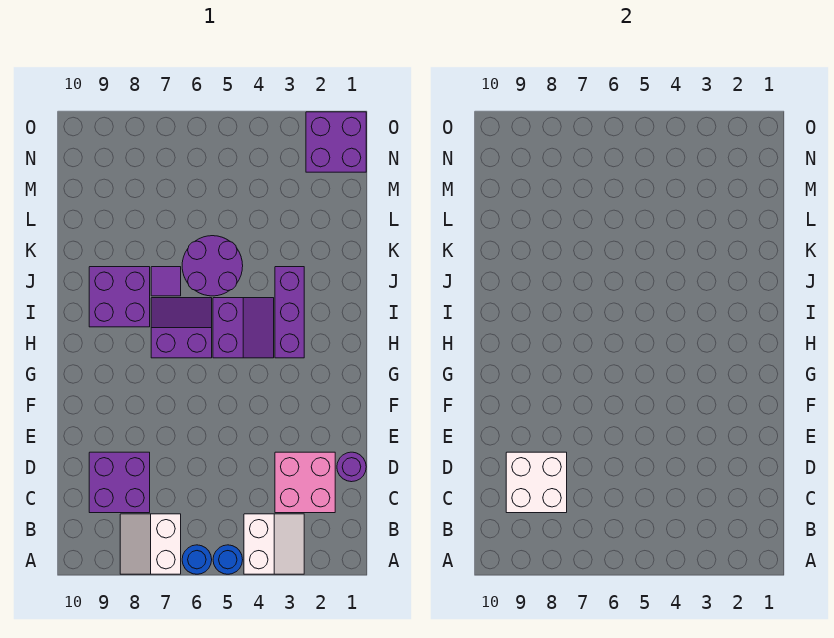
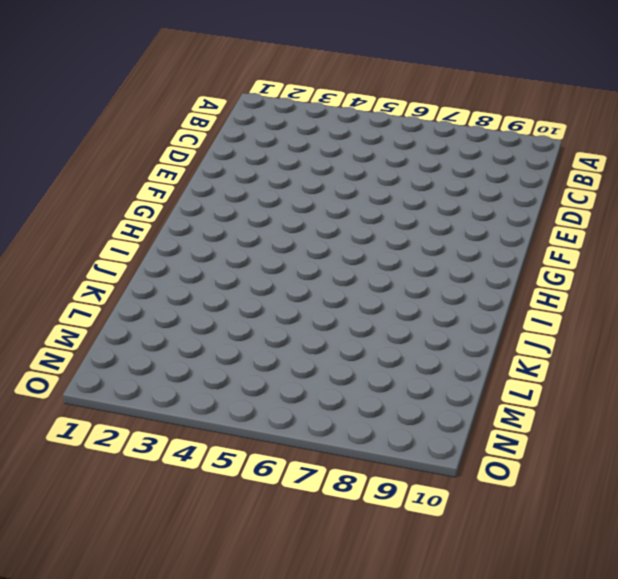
none -> white 2x2 slope [244,514,304,574]
none -> blue 1x1 round brick [213,545,243,574]
none -> blue 1x1 round brick [182,545,212,574]

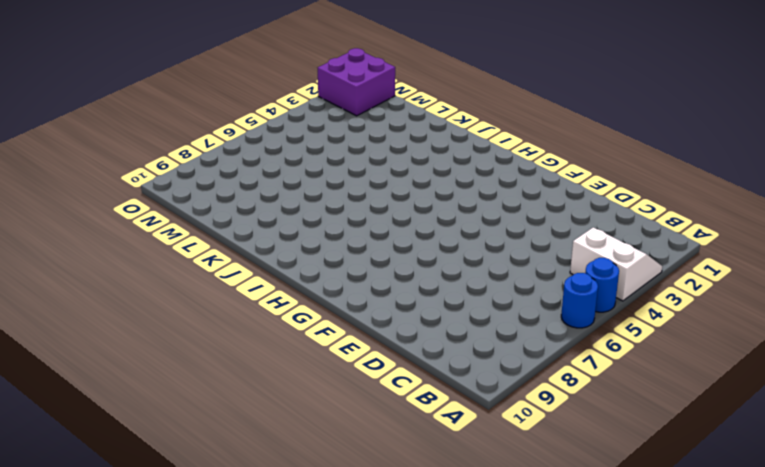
none -> white 2x2 slope [120,514,181,574]
none -> pink 2x2 brick [275,452,335,513]
none -> purple 2x2 brick [89,452,150,513]

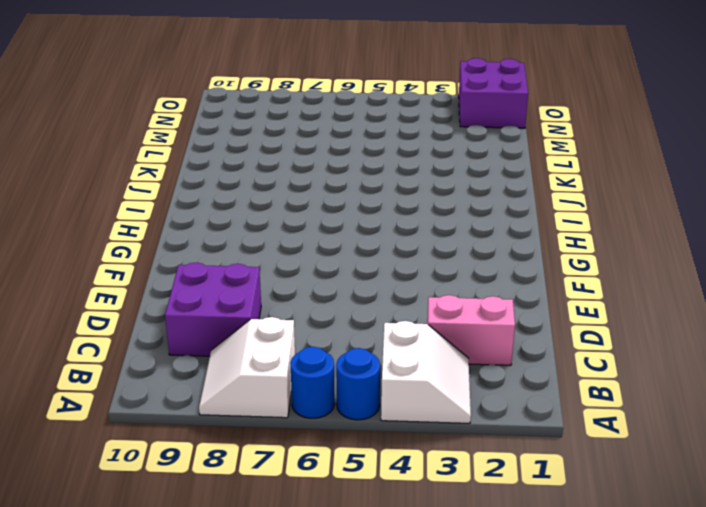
pink 1x2 brick [427,295,515,365] -> pink 2x2 brick [275,452,335,513]
none -> purple 1x1 round brick [337,452,366,482]
none -> purple 1x3 brick [275,267,304,358]
none -> purple 2x2 slope [213,298,274,358]

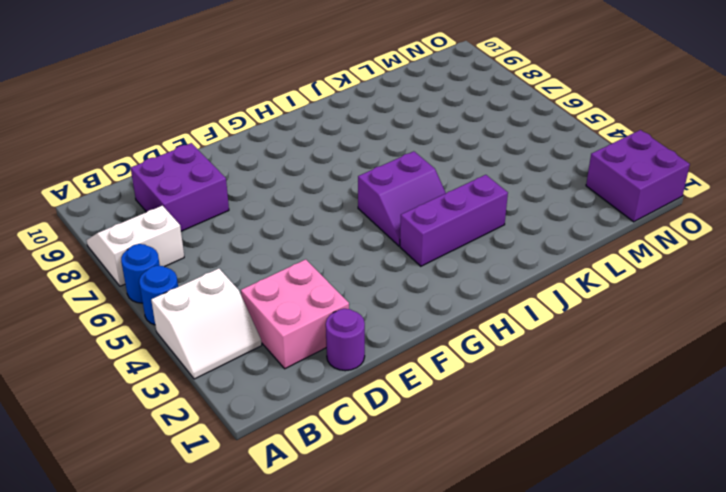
none -> purple 2x2 slope [151,298,212,358]
none -> purple 2x2 brick [89,267,150,327]
none -> purple 2x2 round brick [182,236,243,296]

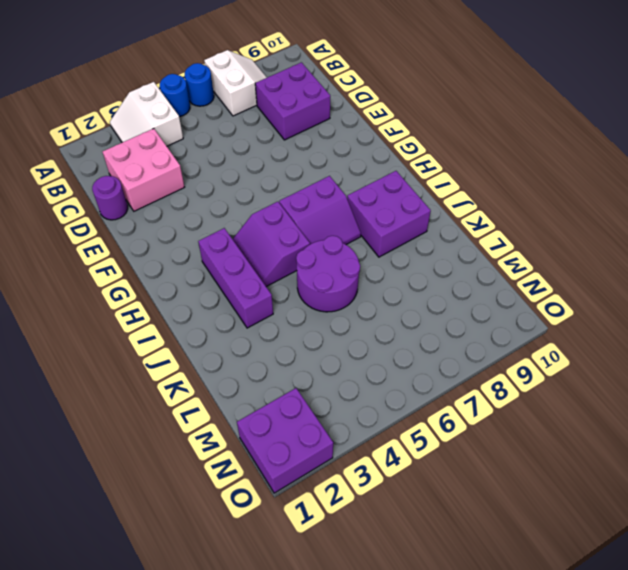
none -> purple 1x1 tile [151,267,181,296]
none -> white 2x2 brick [506,452,567,513]

